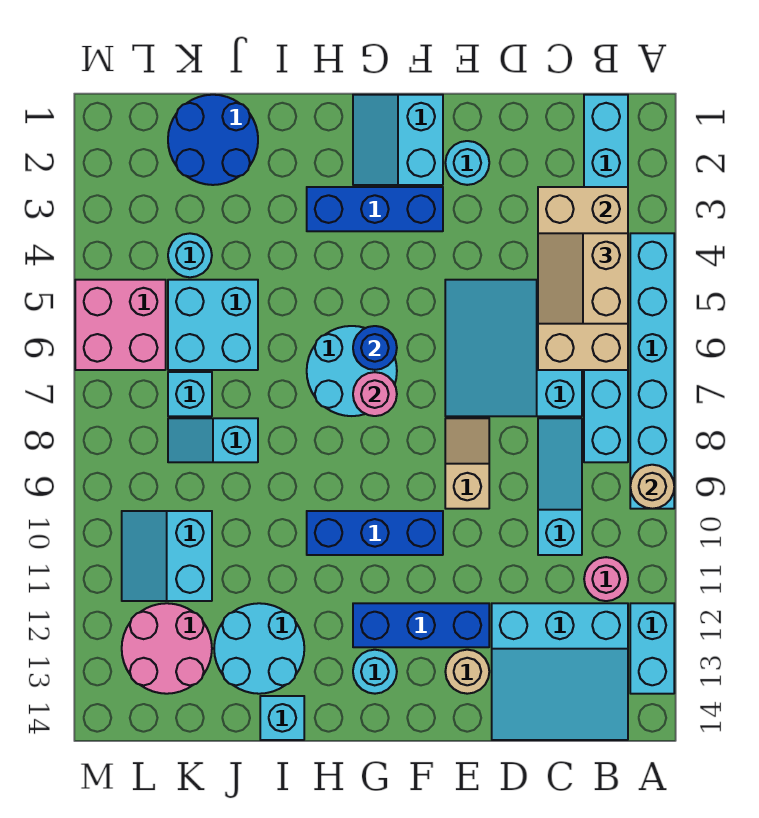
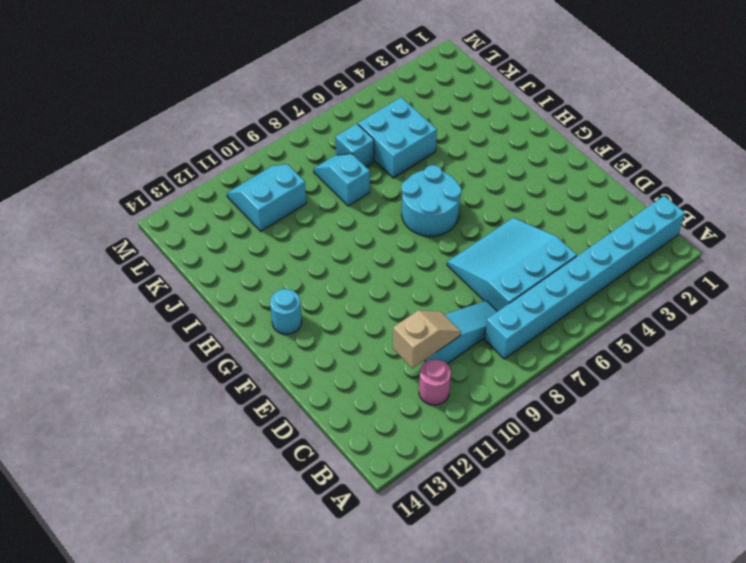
tan 1x2 slope [393,310,461,368] -> tan 1x2 slope moved to [445,418,489,509]
none -> cyan 1x6 brick [630,233,674,509]
none -> cyan 1x2 brick [630,603,674,694]
none -> cyan 3x3 slope [492,603,628,740]
none -> cyan 1x1 round brick [445,141,489,185]

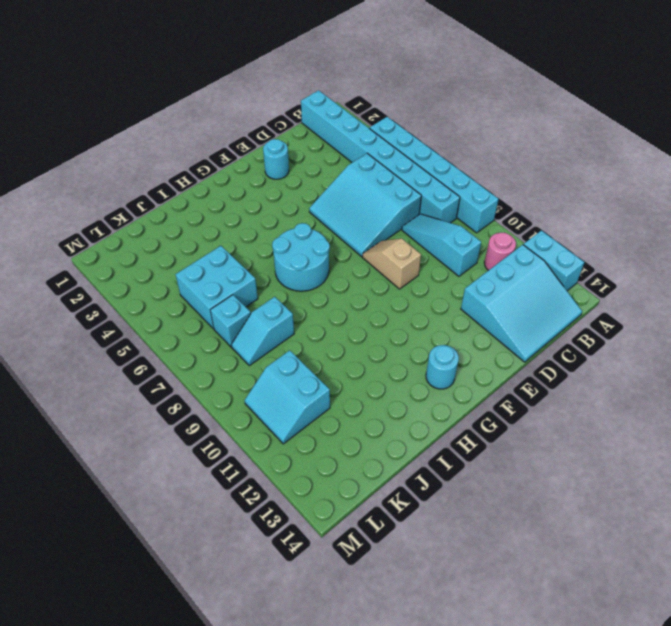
none -> blue 1x3 brick [353,603,489,647]
none -> tan 1x1 round brick [445,650,489,694]
none -> cyan 2x2 slope [353,95,443,185]
none -> blue 1x3 brick [307,187,443,231]

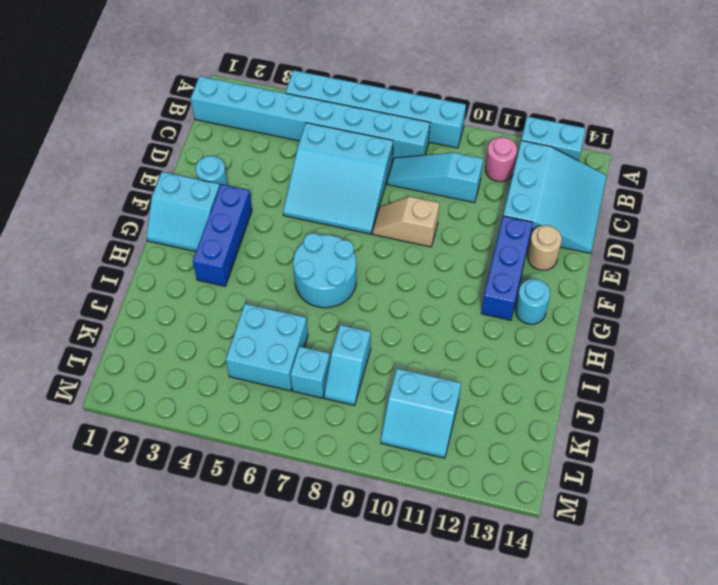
none -> blue 1x3 brick [307,511,443,555]
none -> cyan 2x2 round brick [214,603,304,694]
none -> cyan 1x1 brick [260,696,304,740]
none -> blue 2x2 round brick [168,95,258,185]

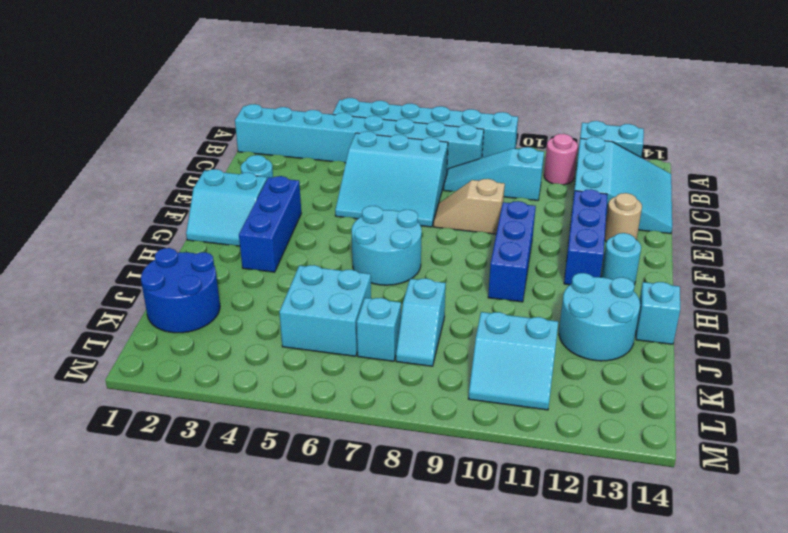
none -> cyan 1x1 round brick [168,233,212,277]
none -> pink 2x2 round brick [122,603,212,694]
none -> pink 2x2 brick [75,280,166,370]
none -> tan 1x1 round brick [630,465,674,509]

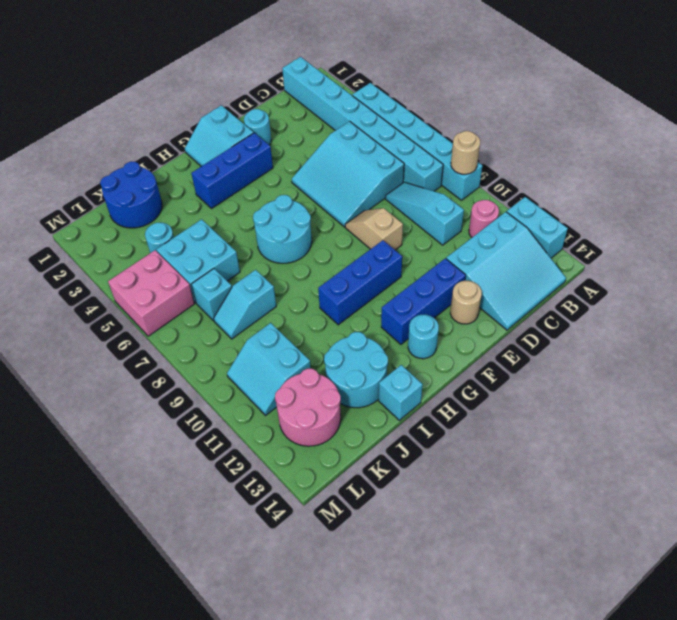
none -> tan 2x4 brick [538,187,628,370]
none -> blue 1x1 round brick [353,326,397,370]
none -> pink 1x1 round brick [353,372,397,416]
none -> tan 2x2 slope [538,233,628,324]

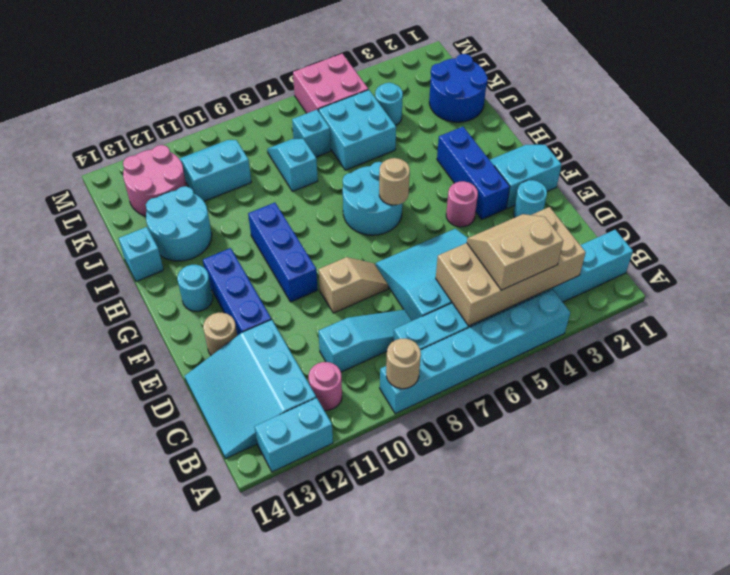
pink 1x1 round brick [446,181,478,227] -> pink 1x1 round brick moved to [353,372,397,416]
tan 1x1 round brick [379,158,410,205] -> blue 1x1 round brick [353,326,397,370]

